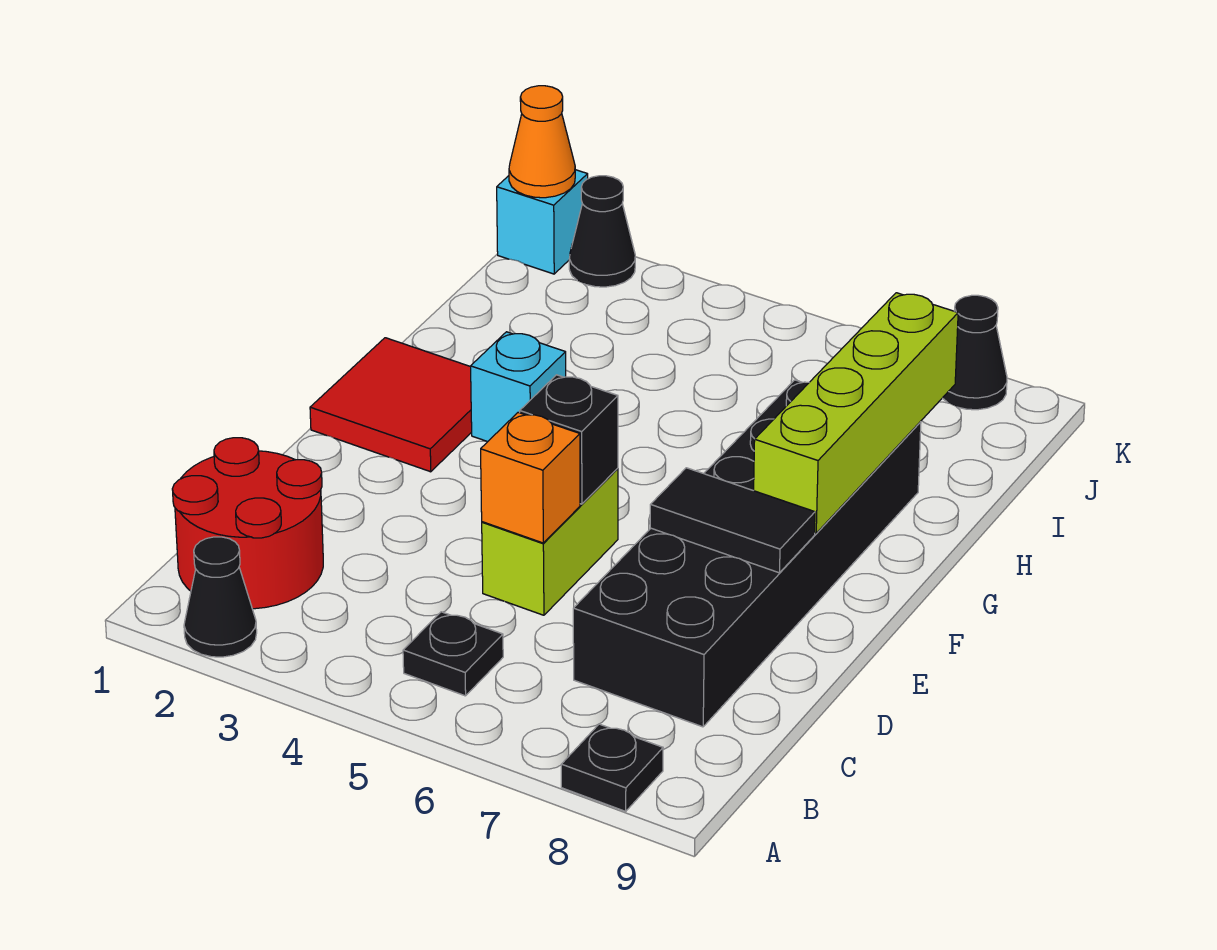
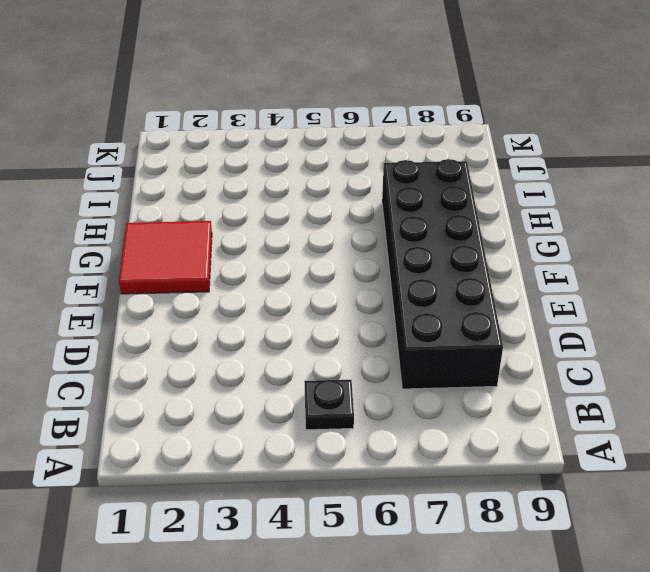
none -> black 1x1 cone [184,537,257,657]
none -> black 1x1 plate [561,724,663,811]
none -> red 2x2 round brick [172,438,323,609]

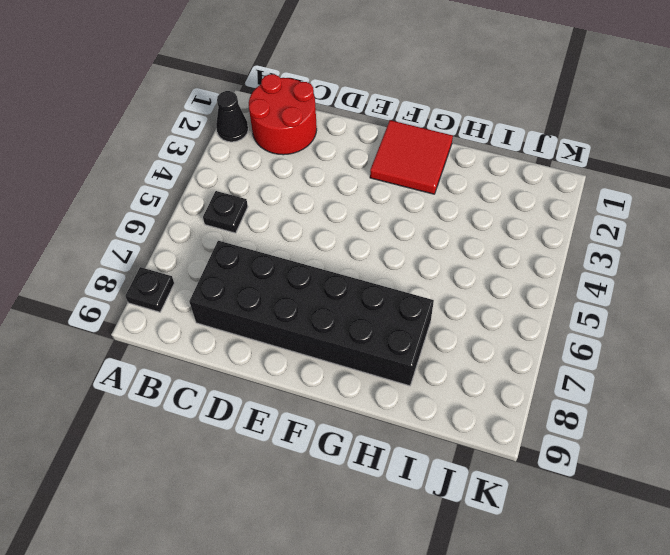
none -> lime 1x2 brick [482,468,618,615]
none -> cyan 1x1 brick [471,332,566,442]
none -> cyan 1x1 brick [497,170,588,274]

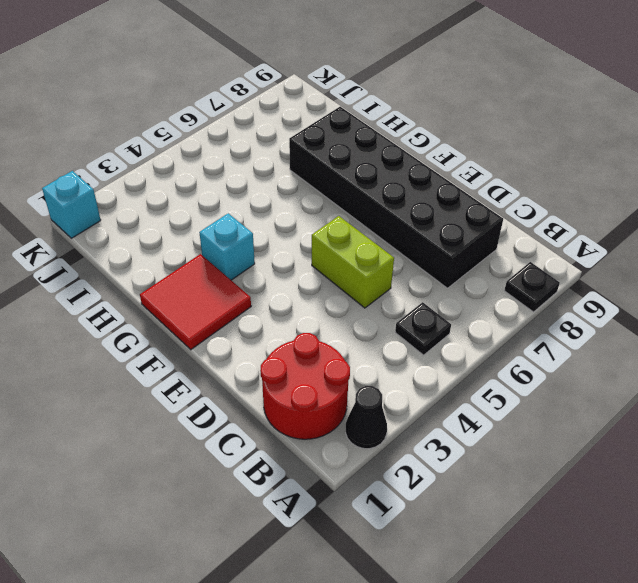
none -> black 1x1 cone [569,176,635,287]
none -> black 1x1 cone [943,295,1007,410]
none -> orange 1x1 brick [481,413,580,543]

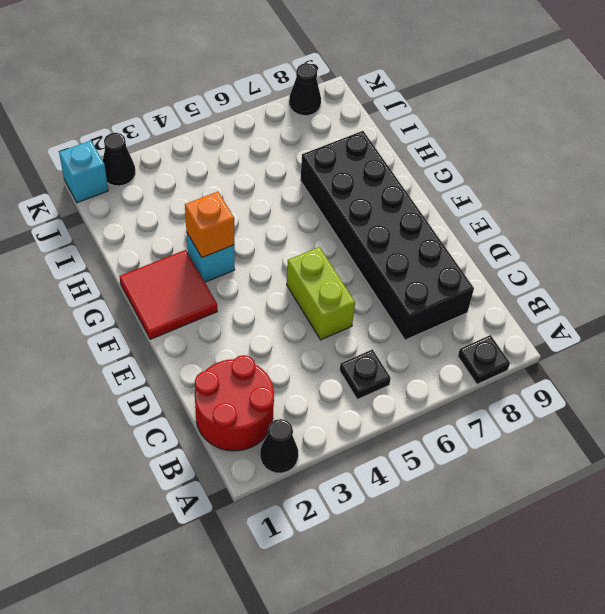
orange 1x1 brick [185,192,234,258] -> orange 1x1 brick moved to [481,413,580,543]
none -> black 1x1 brick [520,375,618,504]
none -> black 1x2 tile [650,468,815,573]
none -> lime 1x4 brick [754,293,958,533]

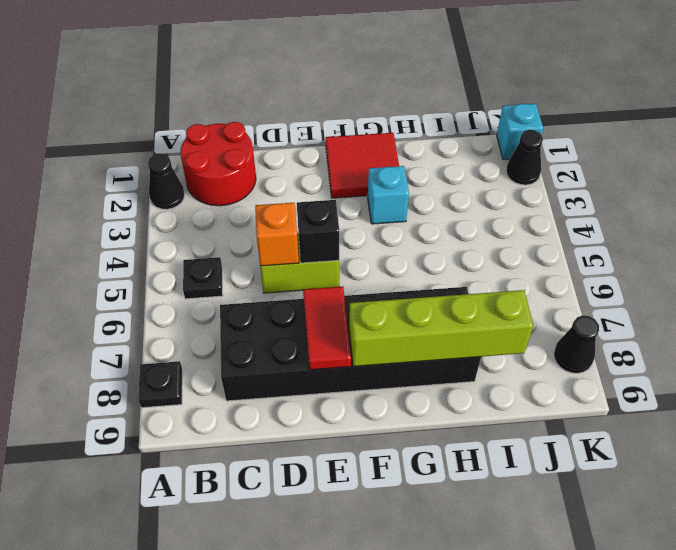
red 1x2 tile [303,286,351,370] -> black 1x2 tile [650,468,815,573]
none -> orange 1x1 cone [509,86,575,198]

